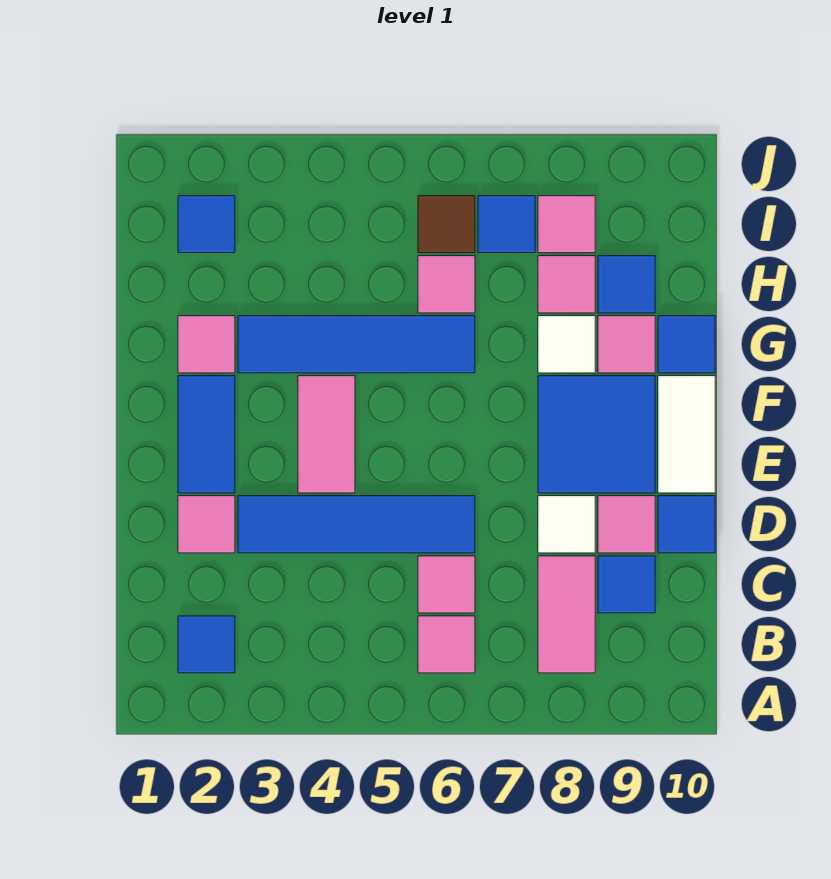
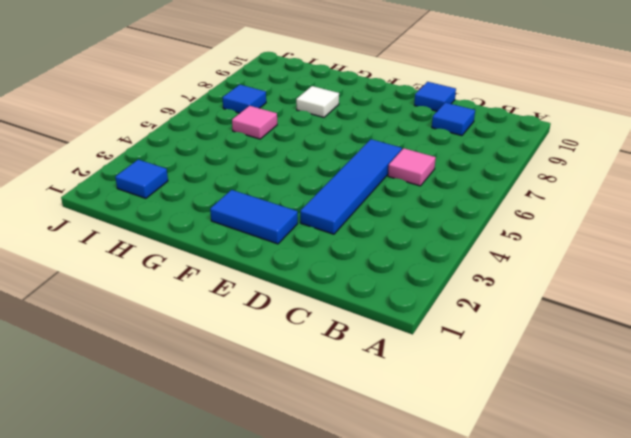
none -> blue 1x1 tile [178,616,235,673]
none -> pink 1x1 tile [418,616,475,673]
none -> pink 1x2 tile [538,556,595,673]

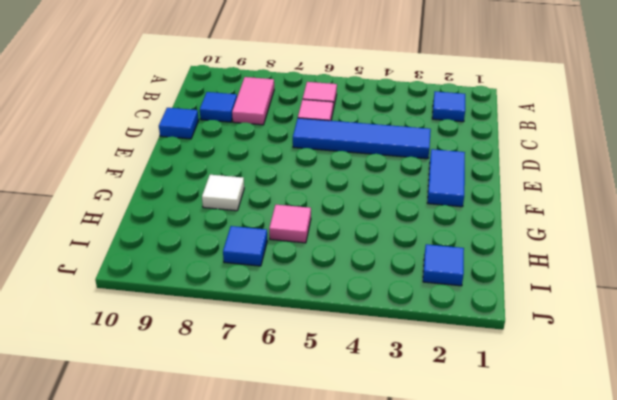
none -> pink 1x1 tile [178,496,235,553]
none -> white 1x1 tile [538,496,595,553]
none -> pink 1x1 tile [598,496,655,553]

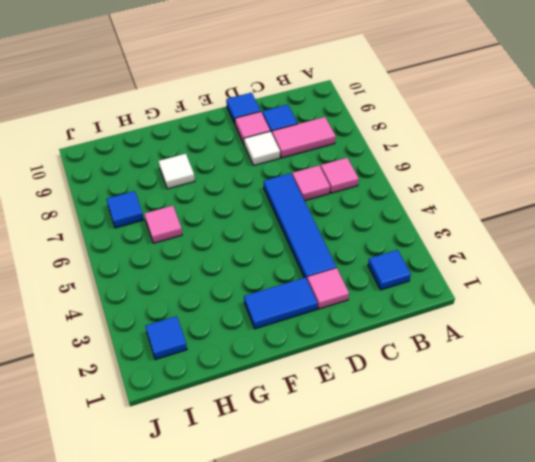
none -> pink 1x2 tile [298,376,355,493]
none -> blue 2x2 tile [538,376,655,493]
none -> white 1x2 tile [658,376,715,493]

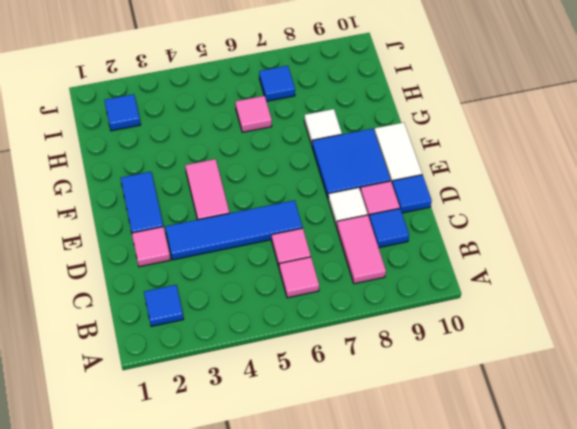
none -> pink 1x1 tile [178,316,235,373]
none -> blue 1x4 tile [238,316,475,373]
none -> pink 1x1 tile [598,316,655,373]

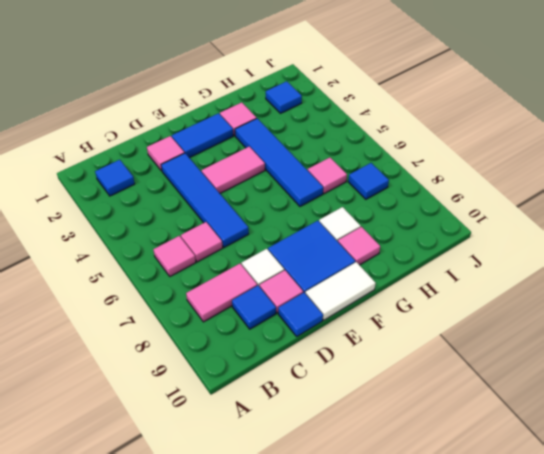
none -> blue 1x1 tile [658,316,715,373]
none -> pink 1x1 tile [538,256,595,313]
none -> blue 1x1 tile [598,256,655,313]

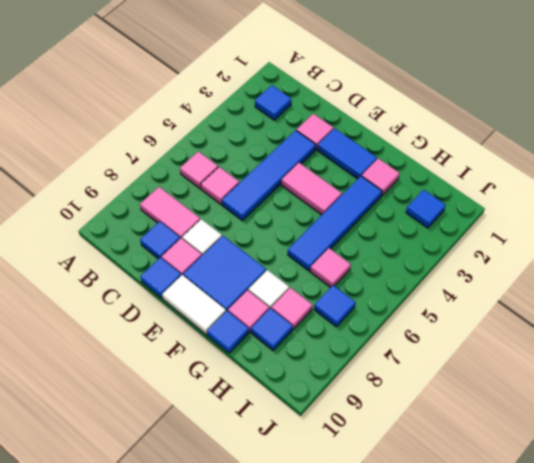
none -> brown 1x1 tile [418,196,475,253]
none -> pink 1x1 tile [538,196,595,253]

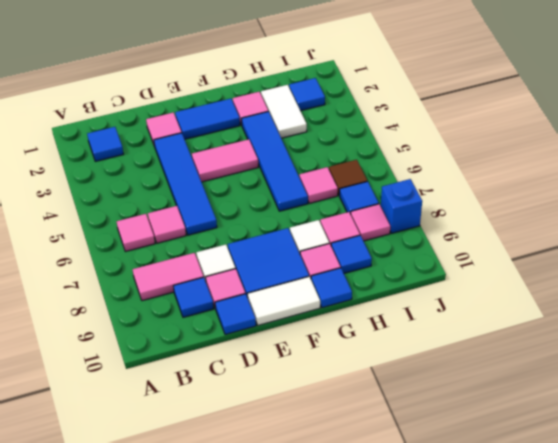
white 1x2 tile [261,85,307,138] -> none
blue 1x1 brick [381,179,422,233] -> none

